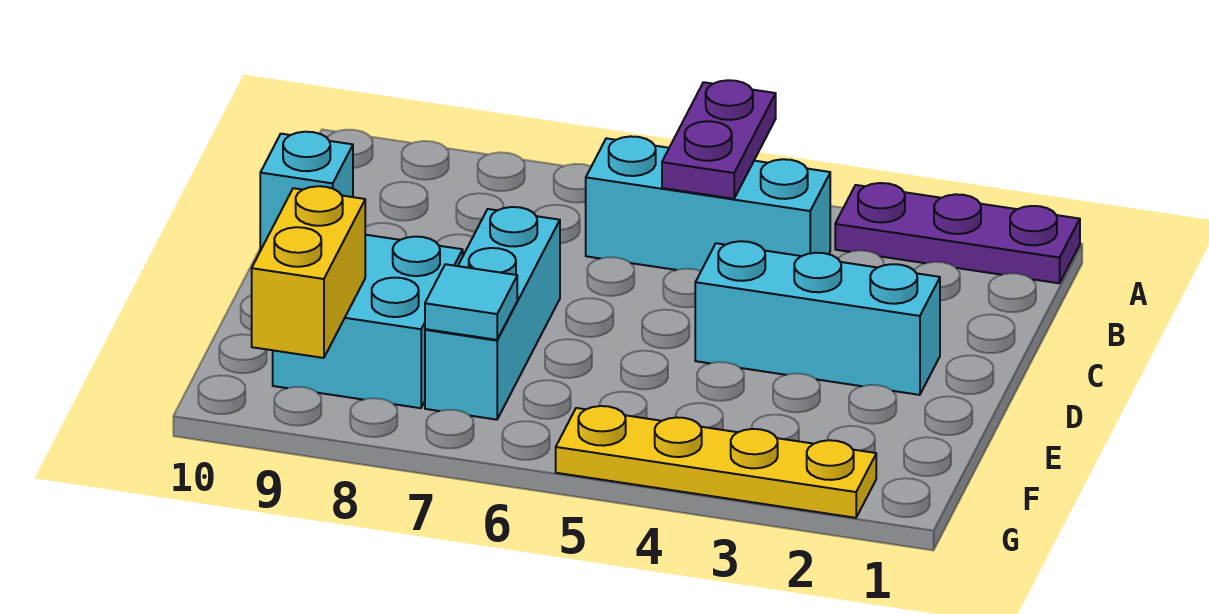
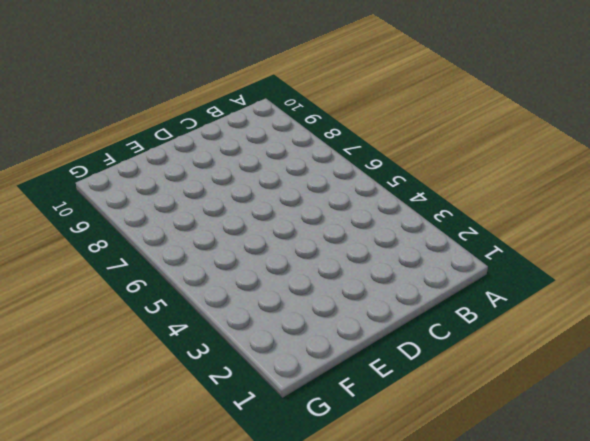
none -> purple 1x3 plate [835,183,1080,283]
none -> cyan 1x3 brick [586,136,830,271]

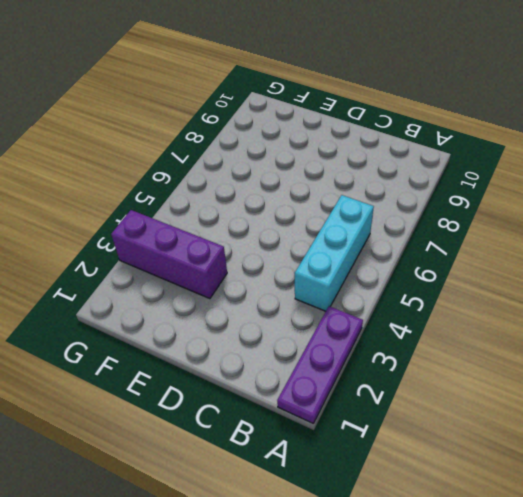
purple 1x3 brick [111,210,227,299] -> yellow 1x4 plate [556,406,876,518]
none -> cyan 1x1 brick [260,132,353,251]
none -> cyan 1x3 brick [695,241,940,395]

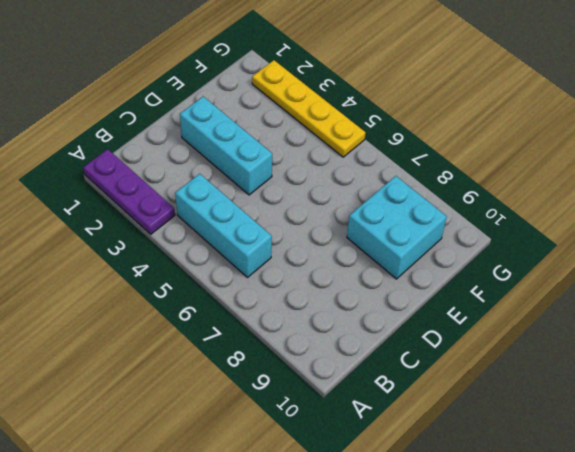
none -> cyan 1x1 brick [260,132,353,251]
none -> cyan 1x3 brick [425,207,560,420]

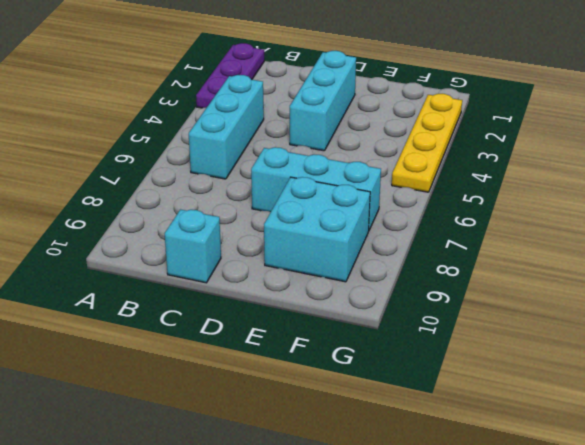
none -> purple 1x2 plate [662,80,776,199]
none -> cyan 1x1 tile [425,264,517,340]

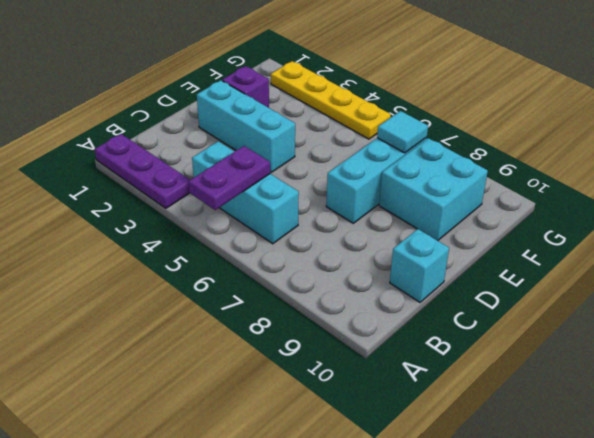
purple 1x1 brick [222,66,269,108] -> none
none -> yellow 1x2 brick [252,186,365,358]

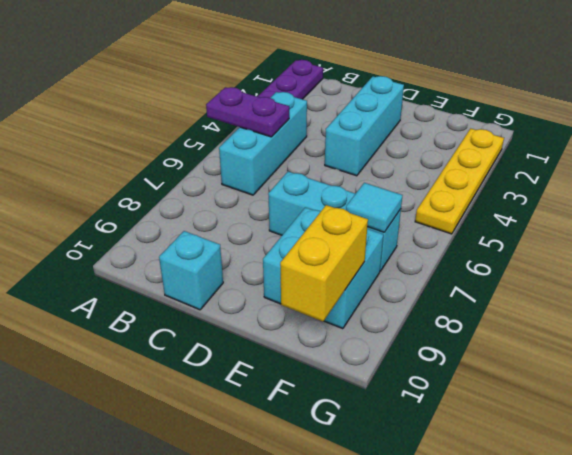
yellow 1x2 brick [280,205,368,321] -> yellow 1x2 brick turned to [252,186,365,358]

